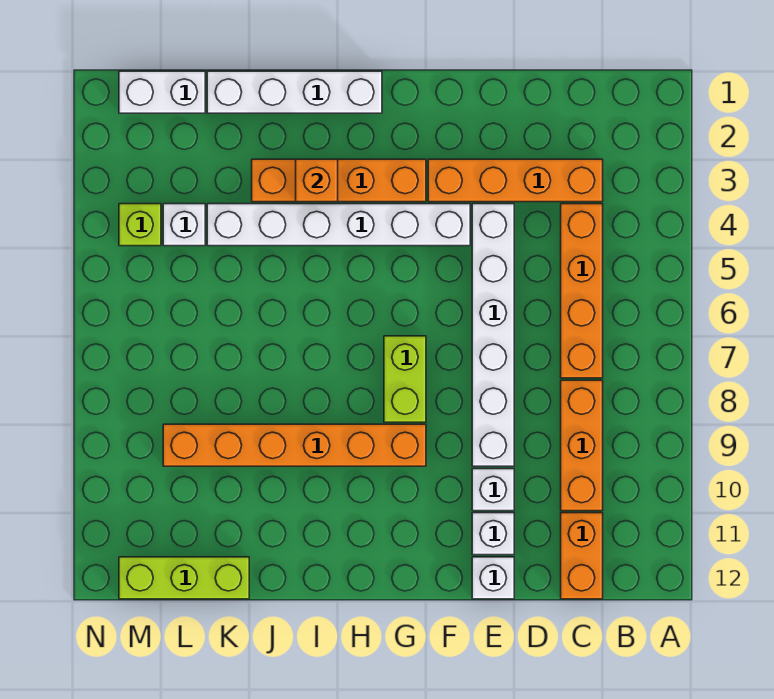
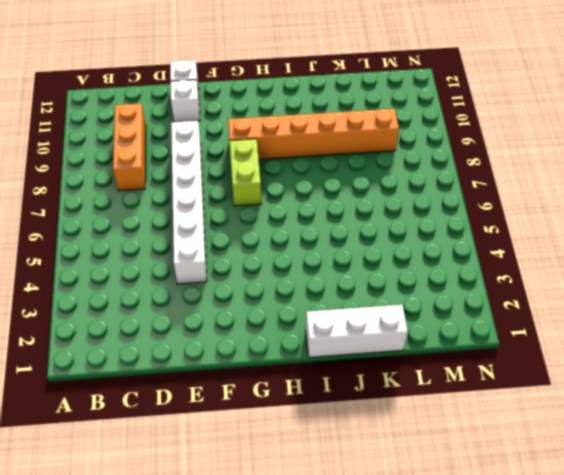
white 1x3 brick [306,305,408,357] -> white 1x4 brick [207,71,382,113]
none -> orange 1x4 brick [428,159,603,202]
none -> orange 1x4 brick [561,204,603,378]
none -> orange 1x2 brick [561,513,603,599]

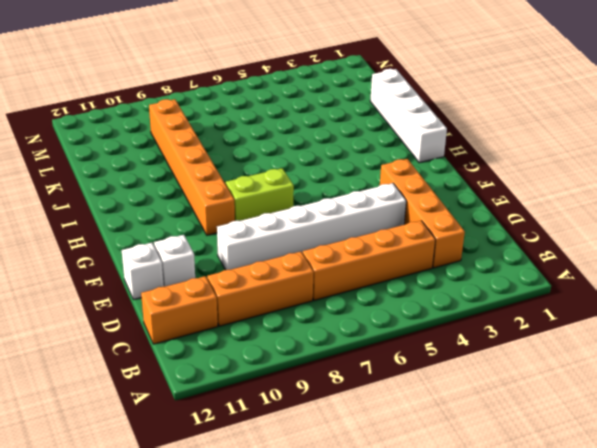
none -> white 1x1 brick [472,469,514,511]
none -> white 1x6 brick [207,204,470,246]
none -> orange 1x4 brick [252,159,426,202]

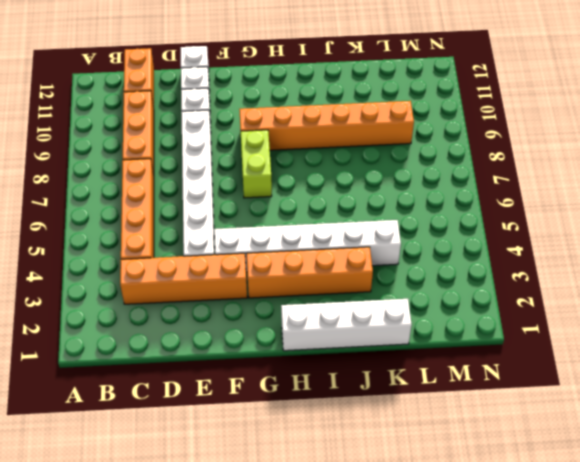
none -> lime 1x3 brick [119,557,249,599]
none -> white 1x2 brick [119,71,205,113]
none -> white 1x1 brick [163,204,205,246]

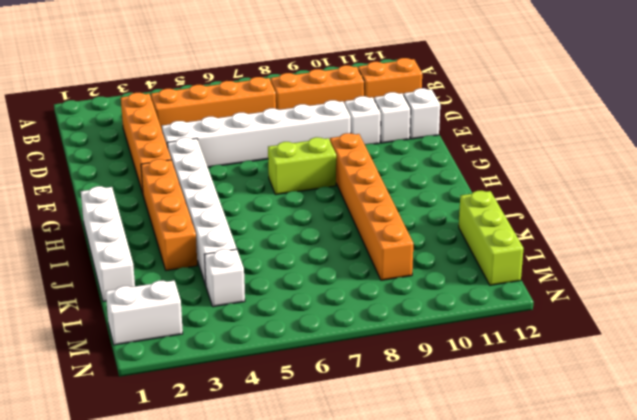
white 1x2 brick [106,280,183,345] -> white 1x2 brick turned to [119,71,205,113]
none -> lime 1x1 brick [119,204,161,246]
none -> orange 1x1 brick [296,159,338,202]

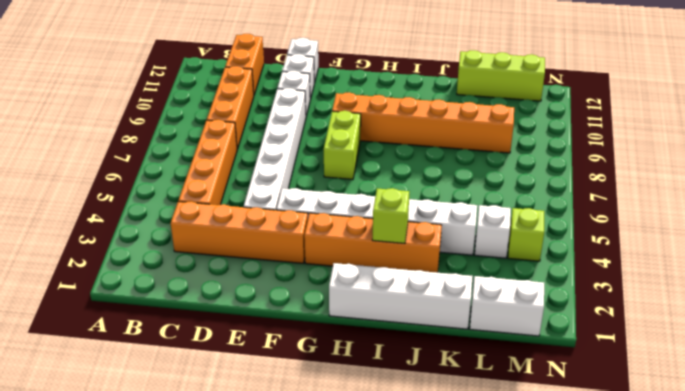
lime 1x1 brick [372,188,409,244] -> orange 1x1 brick [296,159,338,202]

